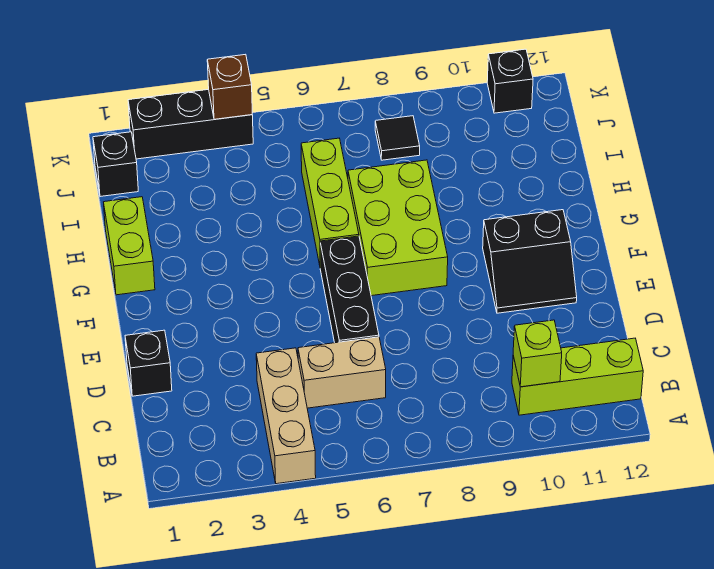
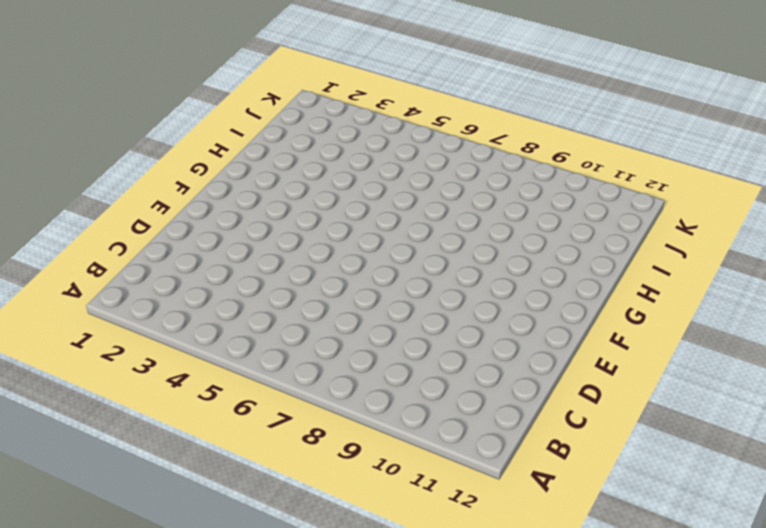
none -> tan 1x3 brick [256,348,316,484]
none -> lime 1x3 brick [512,338,643,415]
none -> tan 1x2 brick [298,337,386,408]

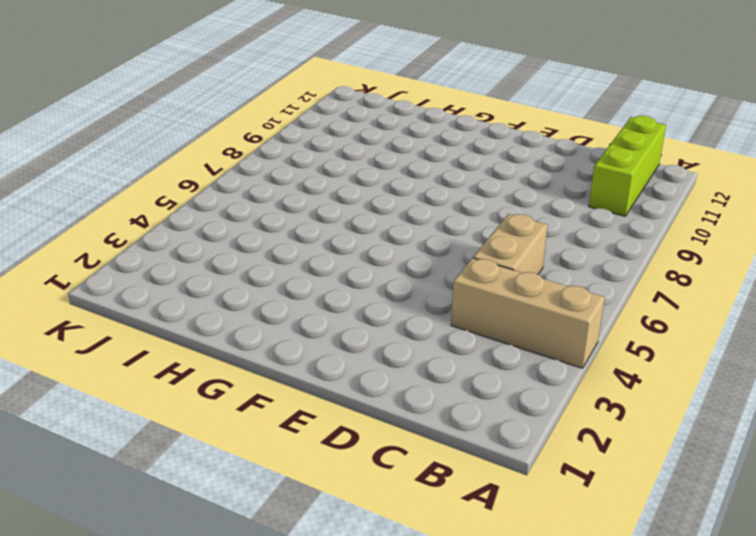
none -> black 1x1 brick [125,330,172,396]
none -> black 1x3 brick [320,236,379,343]
none -> black 2x2 slope [483,210,577,313]

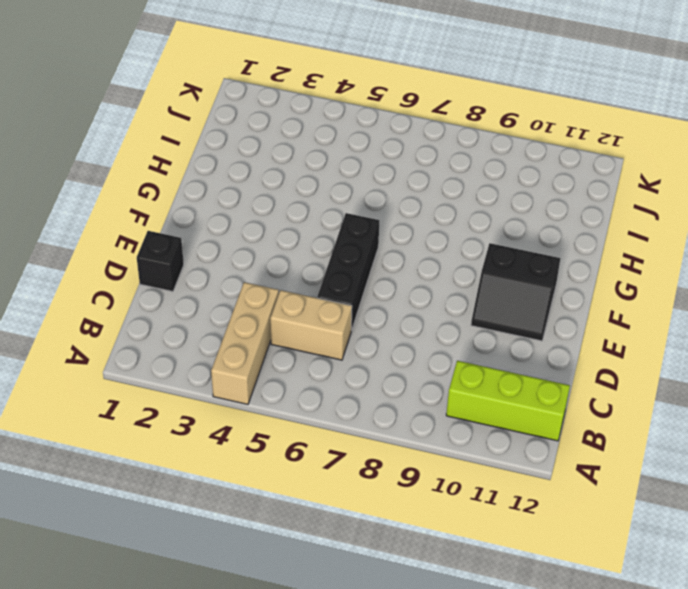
none -> lime 2x3 brick [348,160,448,296]
none -> lime 1x2 brick [104,197,155,295]
none -> lime 1x3 brick [301,138,359,265]

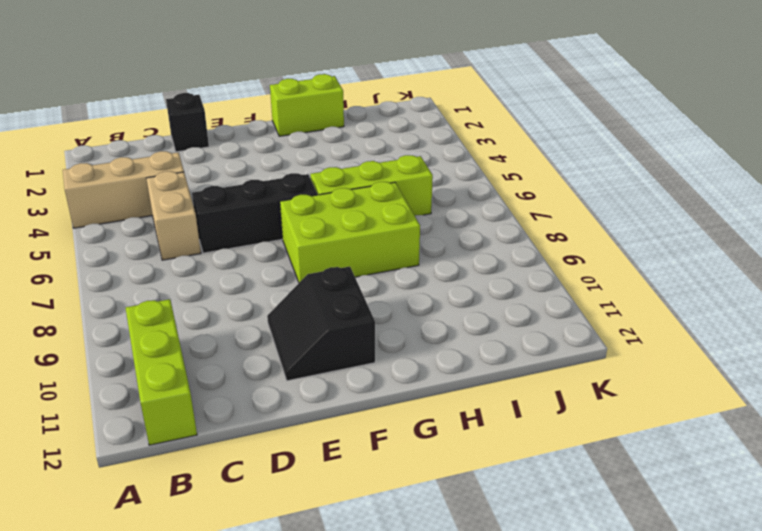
none -> black 1x1 brick [93,132,138,197]
none -> black 1x1 tile [375,116,420,160]
none -> black 1x3 brick [128,89,253,159]

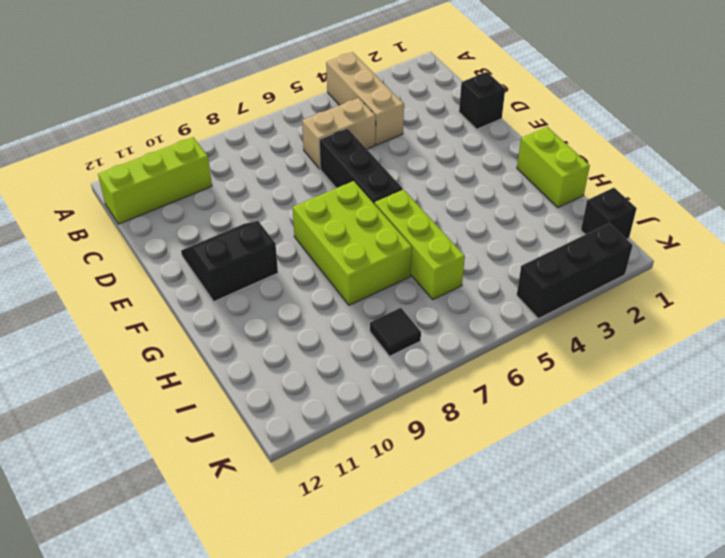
none -> black 1x1 brick [487,49,533,113]
none -> lime 1x1 brick [513,320,562,387]
none -> brown 1x1 brick [207,54,252,119]

